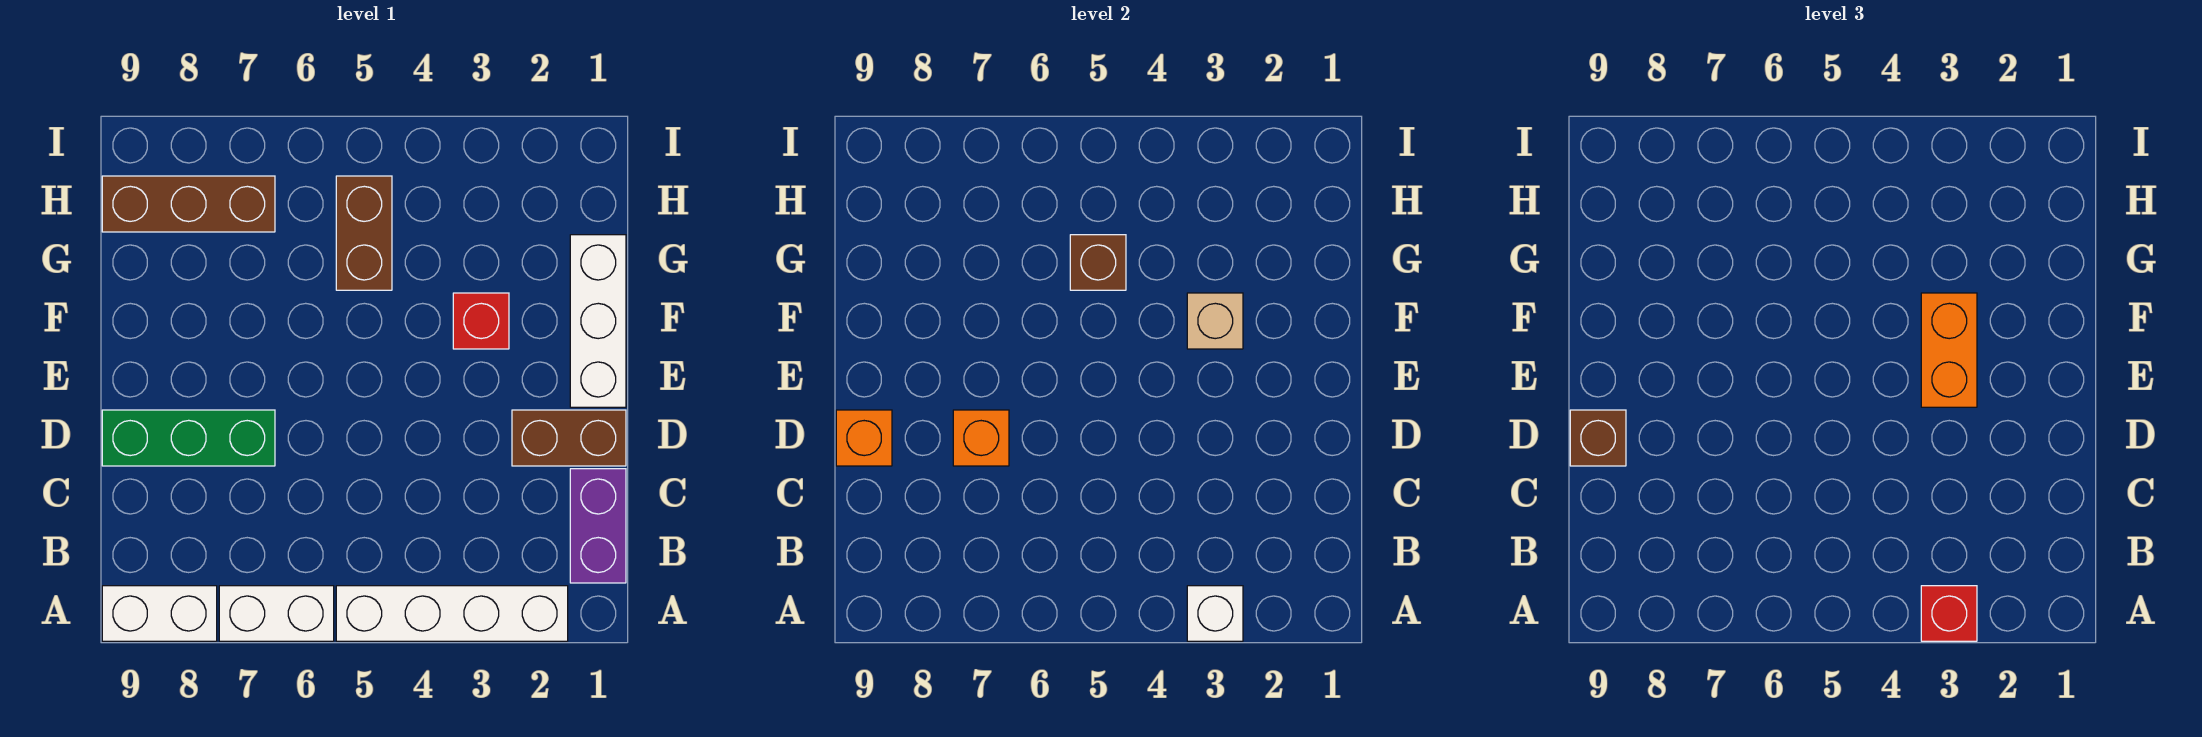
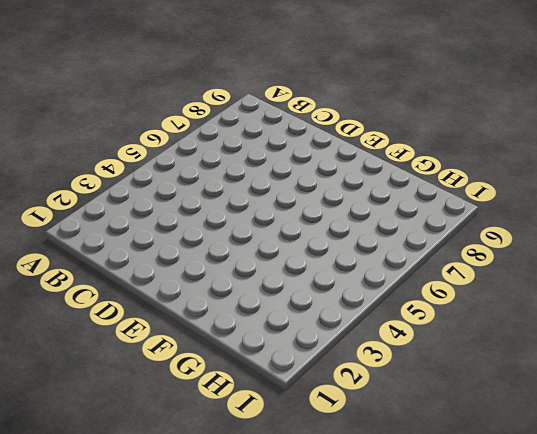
none -> white 1x4 brick [336,586,568,641]
none -> white 1x2 brick [219,586,334,641]
none -> white 1x2 brick [102,586,217,641]

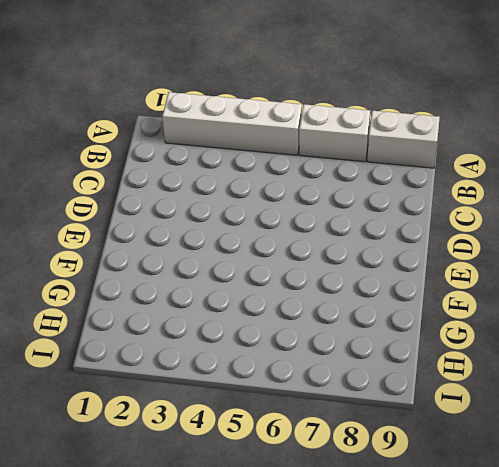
none -> purple 1x2 brick [570,469,626,583]
none -> brown 1x2 brick [512,410,626,466]
none -> green 1x3 brick [102,410,275,466]

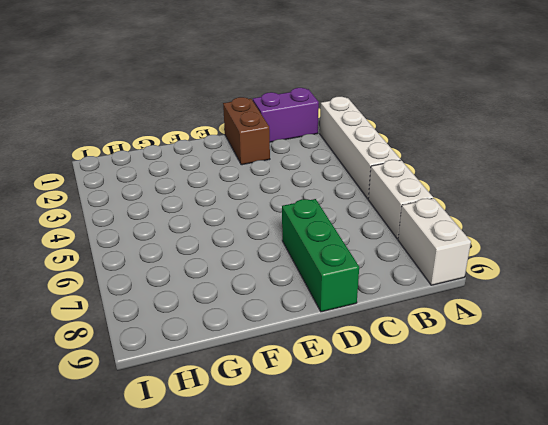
none -> white 1x3 brick [570,235,626,407]
none -> red 1x1 brick [453,293,509,349]
none -> brown 1x2 brick [336,176,392,290]

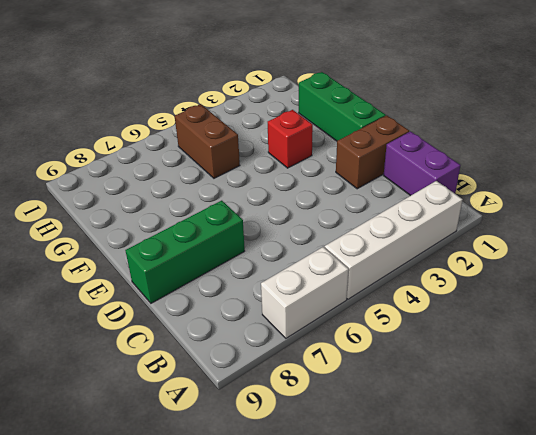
green 1x3 brick [299,72,386,141] -> white 1x3 brick [570,235,626,407]
none -> white 1x2 brick [102,586,217,641]
none -> brown 1x3 brick [102,176,275,232]
none -> white 1x1 brick [1187,586,1243,641]

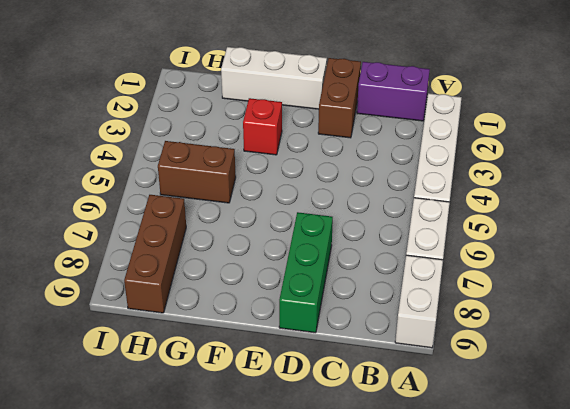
none -> white 1x1 brick [1187,586,1243,641]
none -> orange 1x1 brick [953,410,1009,466]
none -> orange 1x1 brick [836,410,892,466]

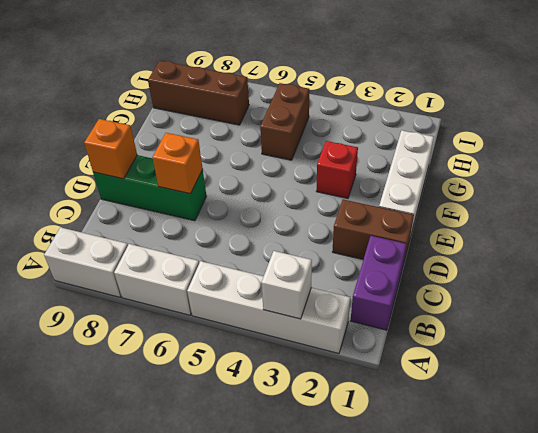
none -> tan 1x1 brick [1187,293,1243,349]
none -> brown 1x1 brick [1070,235,1126,290]
none -> red 1x1 brick [1921,586,1977,641]

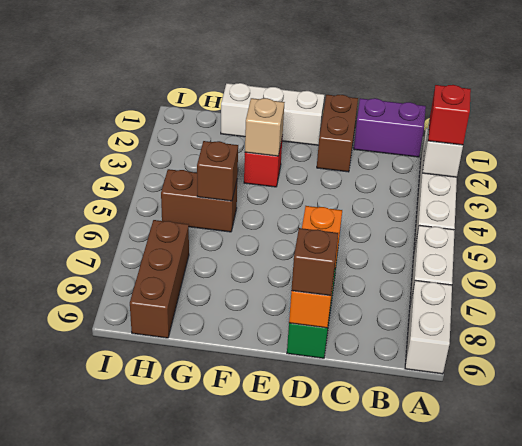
none -> orange 1x2 brick [1921,293,1977,407]

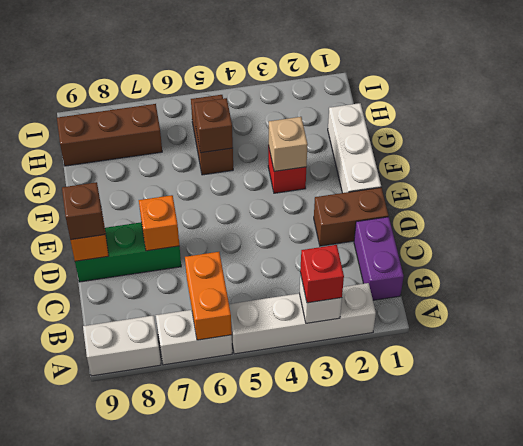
orange 1x2 brick [185,252,232,340] -> orange 1x2 brick moved to [1921,293,1977,407]

